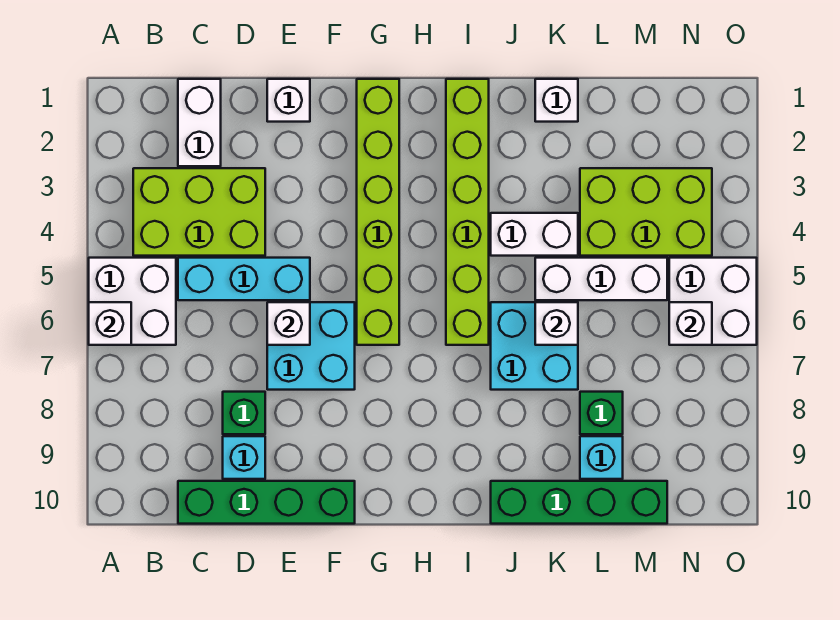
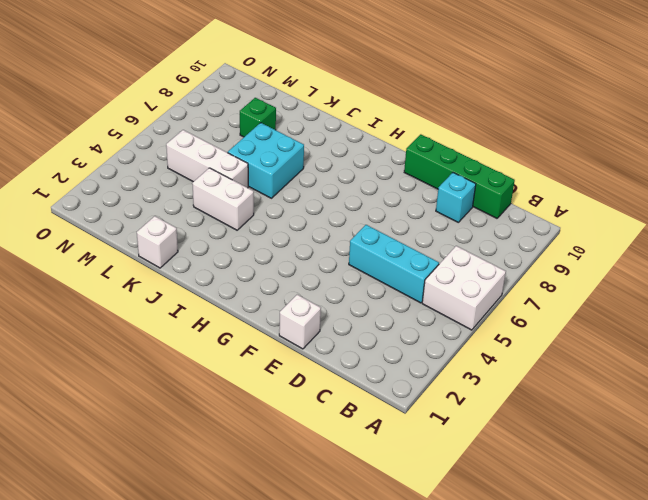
none -> lime 2x3 brick [133,168,265,256]
none -> white 1x2 brick [178,79,221,166]
none -> green 1x1 brick [223,392,265,434]

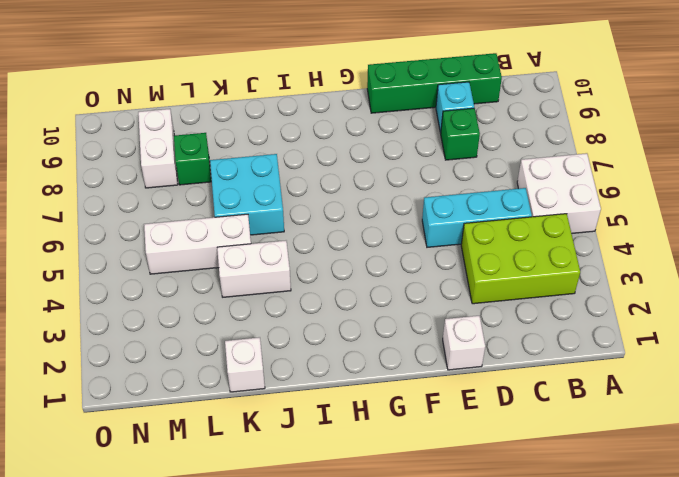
white 1x2 brick [138,109,178,188] -> white 1x2 brick moved to [178,79,221,166]
none -> cyan 2x2 brick [267,302,355,390]
none -> lime 1x6 brick [357,79,399,345]
none -> lime 1x6 brick [446,79,489,345]

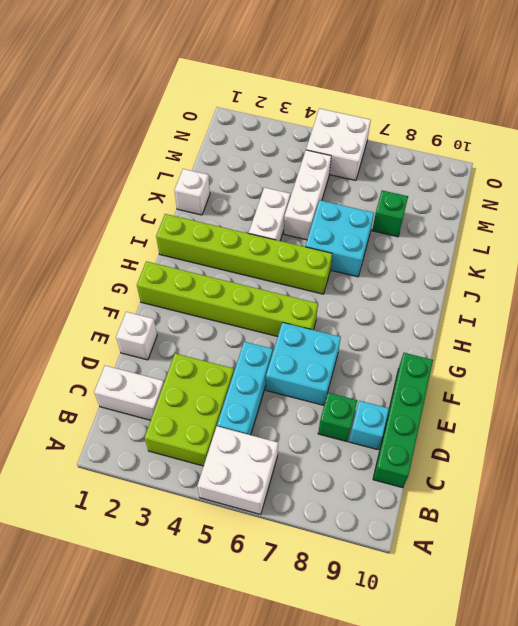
none -> green 1x4 brick [491,481,667,524]
none -> lime 2x3 brick [580,168,712,256]
none -> cyan 1x1 brick [580,436,623,479]

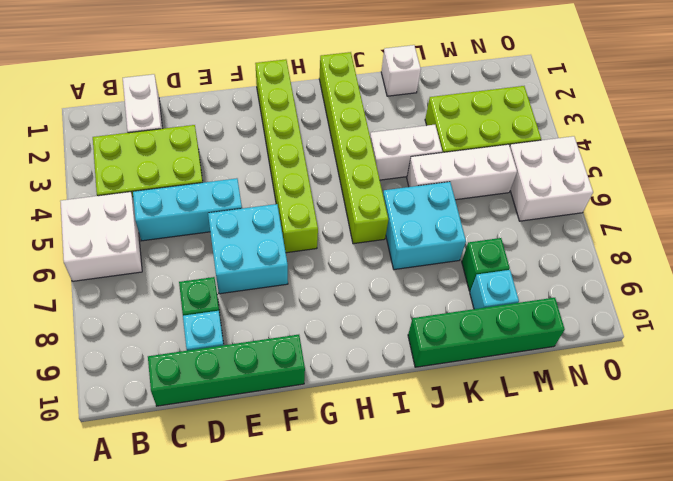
none -> white 1x1 brick [267,79,310,122]
none -> white 1x1 brick [89,302,131,345]
none -> white 1x1 brick [267,302,310,345]

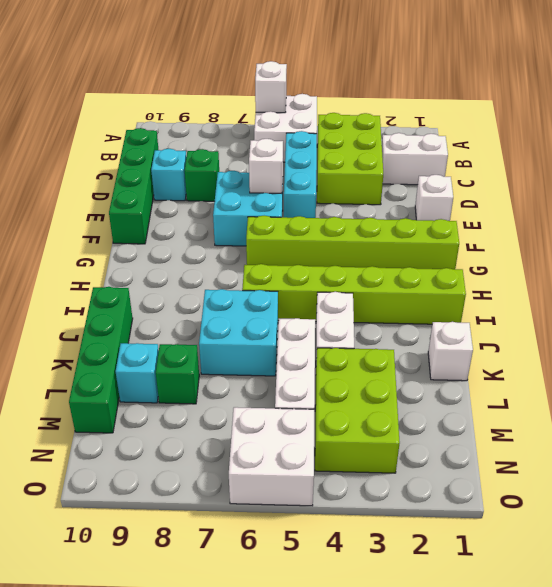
none -> white 1x1 brick [535,302,578,345]
none -> white 1x1 brick [669,302,712,345]

